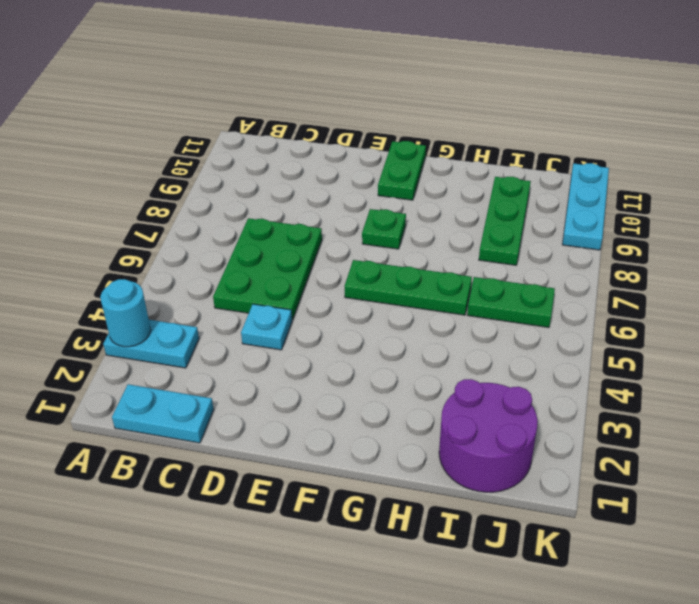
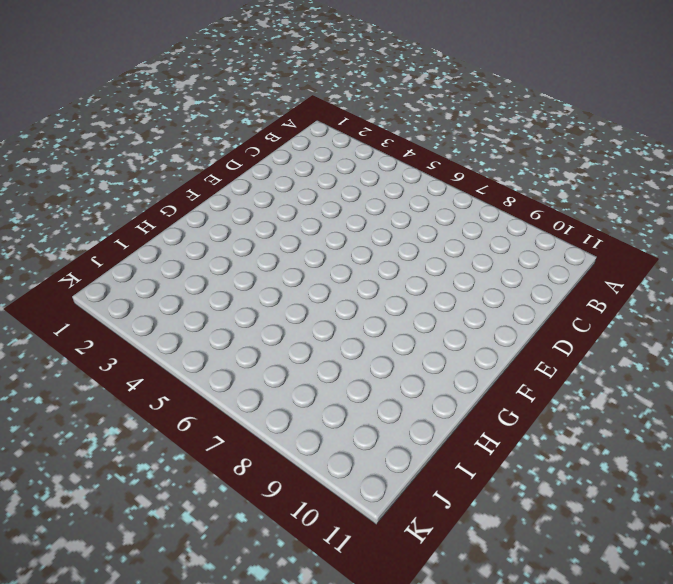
none -> cyan 1x2 plate [103,320,199,368]
none -> cyan 1x2 plate [112,384,214,443]
none -> green 2x3 plate [213,218,322,320]

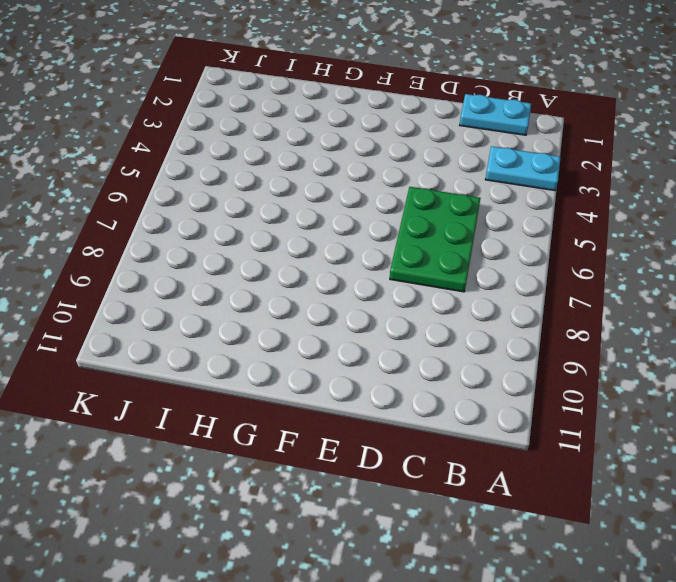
none -> cyan 1x1 plate [241,304,292,350]
none -> green 1x3 plate [345,260,472,315]
none -> green 1x1 plate [362,209,406,249]

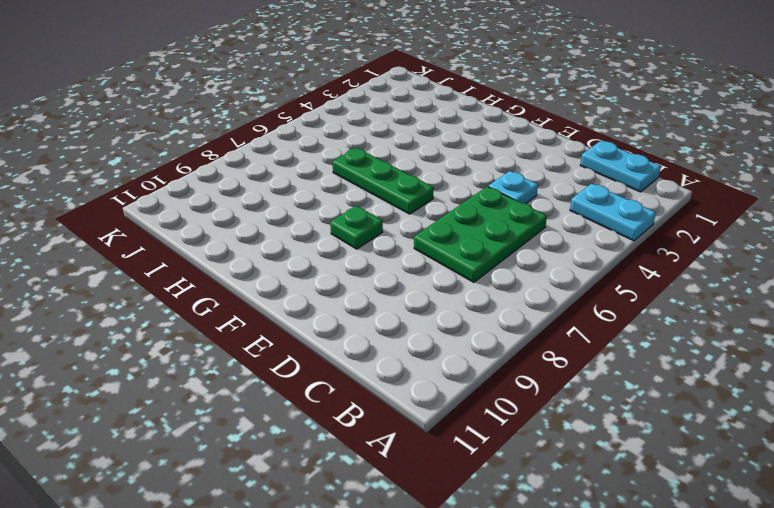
none -> green 1x2 plate [378,141,426,200]
none -> purple 2x2 round brick [439,379,538,492]
none -> green 1x2 plate [467,277,555,327]

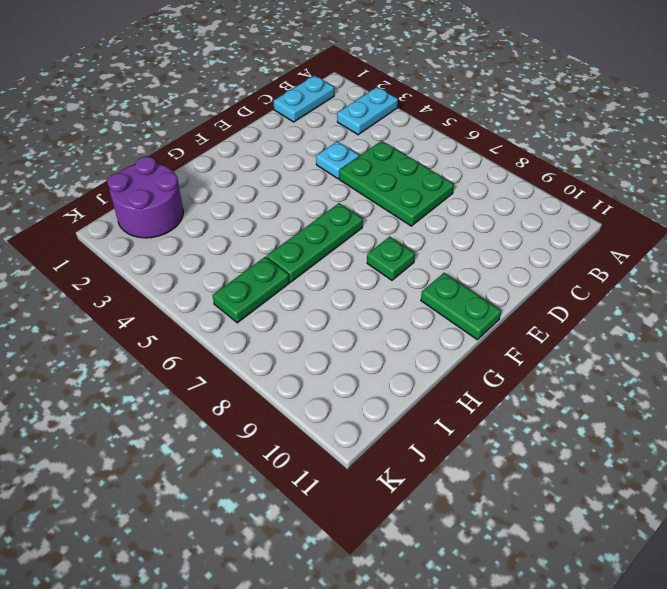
none -> green 1x3 plate [479,177,531,265]
none -> cyan 1x3 plate [562,163,609,250]
none -> cyan 1x1 round brick [100,279,151,347]

